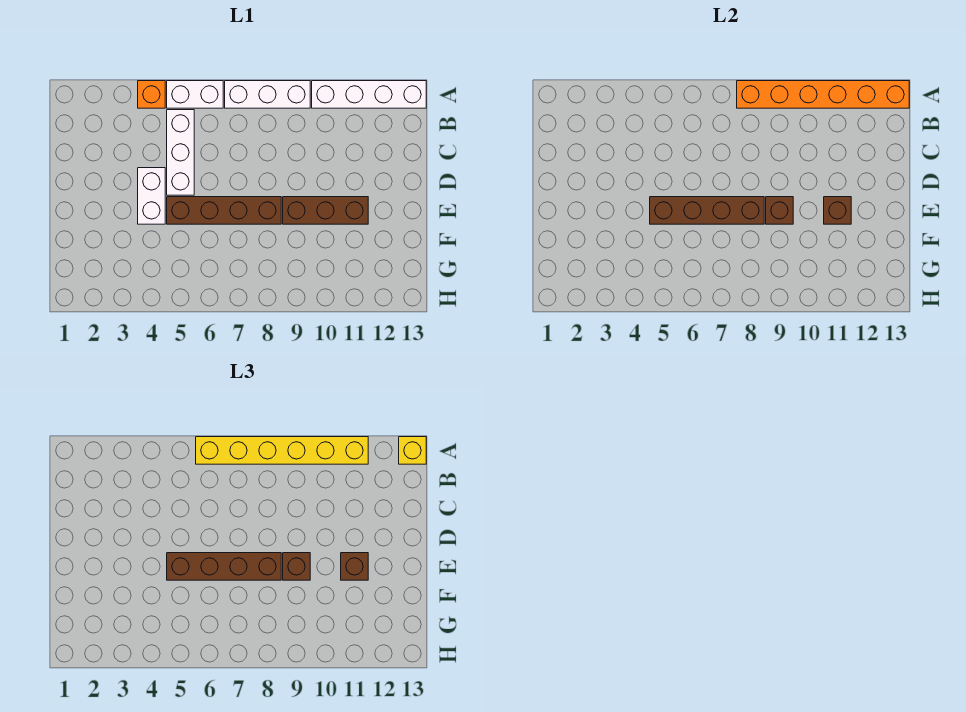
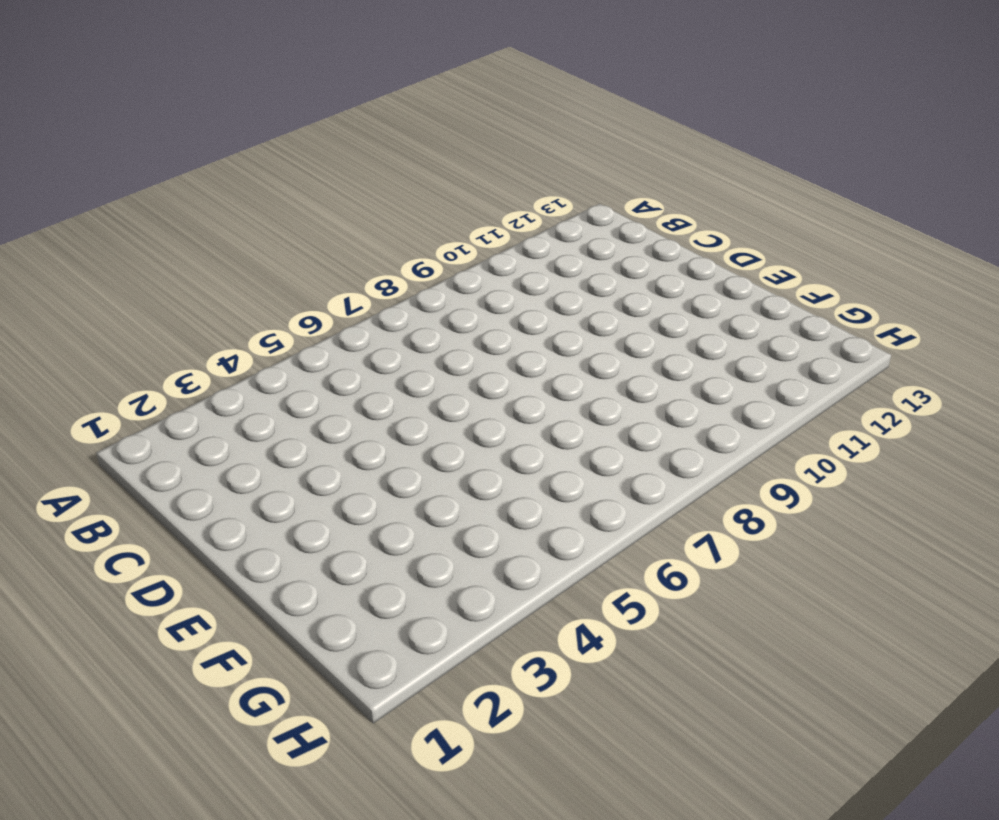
none -> orange 1x1 brick [138,81,165,108]
none -> white 1x2 brick [167,81,223,108]
none -> white 1x3 brick [225,81,310,108]

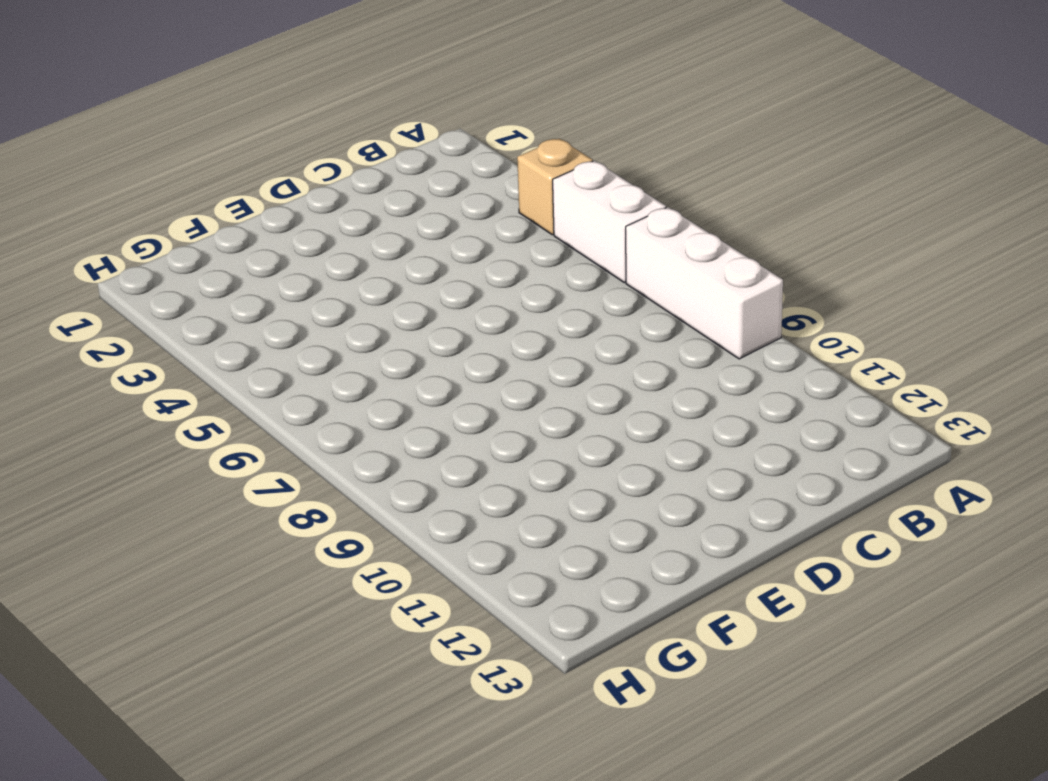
tan 1x1 brick [517,139,593,235] -> orange 1x1 brick [138,81,165,108]
none -> white 1x4 brick [312,81,426,108]
none -> white 1x3 brick [167,110,194,195]
none -> white 1x2 brick [138,168,165,224]

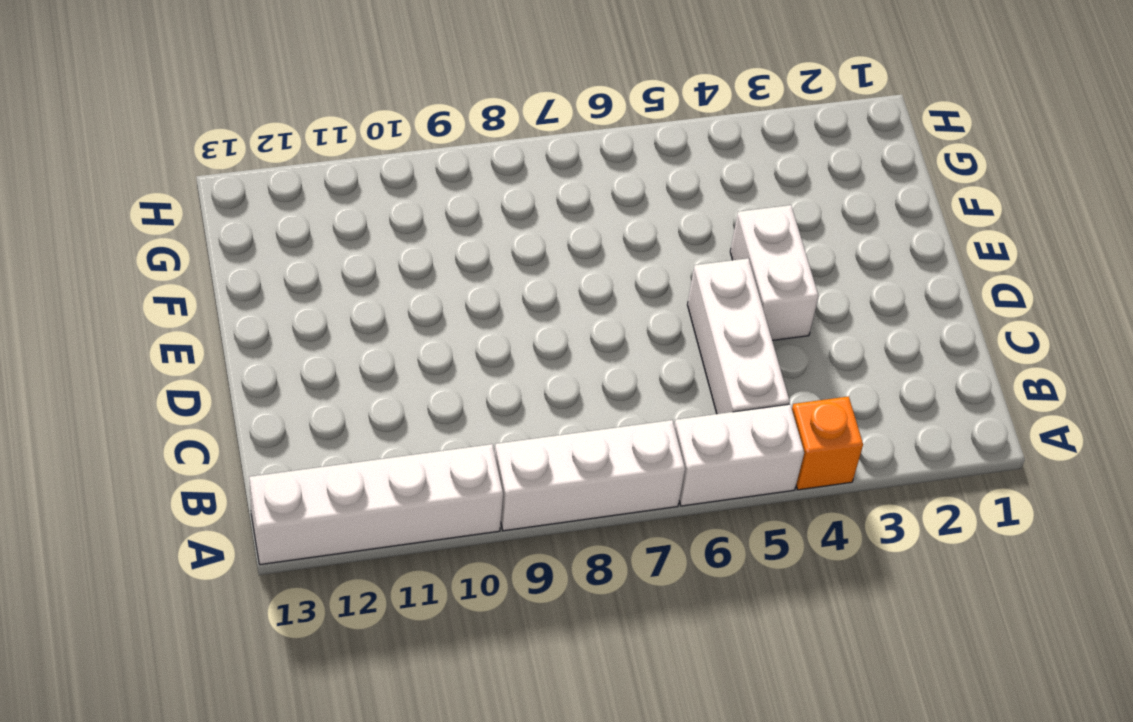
none -> brown 1x4 brick [167,197,281,224]
none -> brown 1x3 brick [283,197,368,224]
none -> orange 1x6 brick [737,81,909,108]

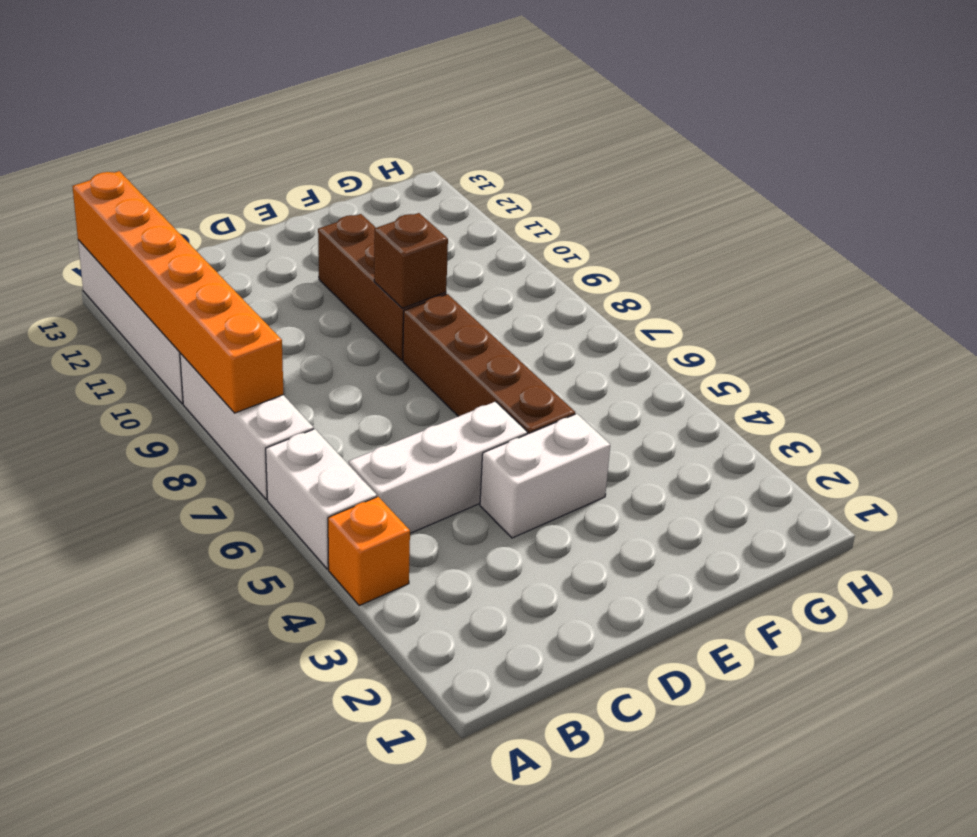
none -> brown 1x4 brick [650,197,764,224]
none -> brown 1x1 brick [824,197,851,224]
none -> yellow 1x6 brick [196,437,368,464]

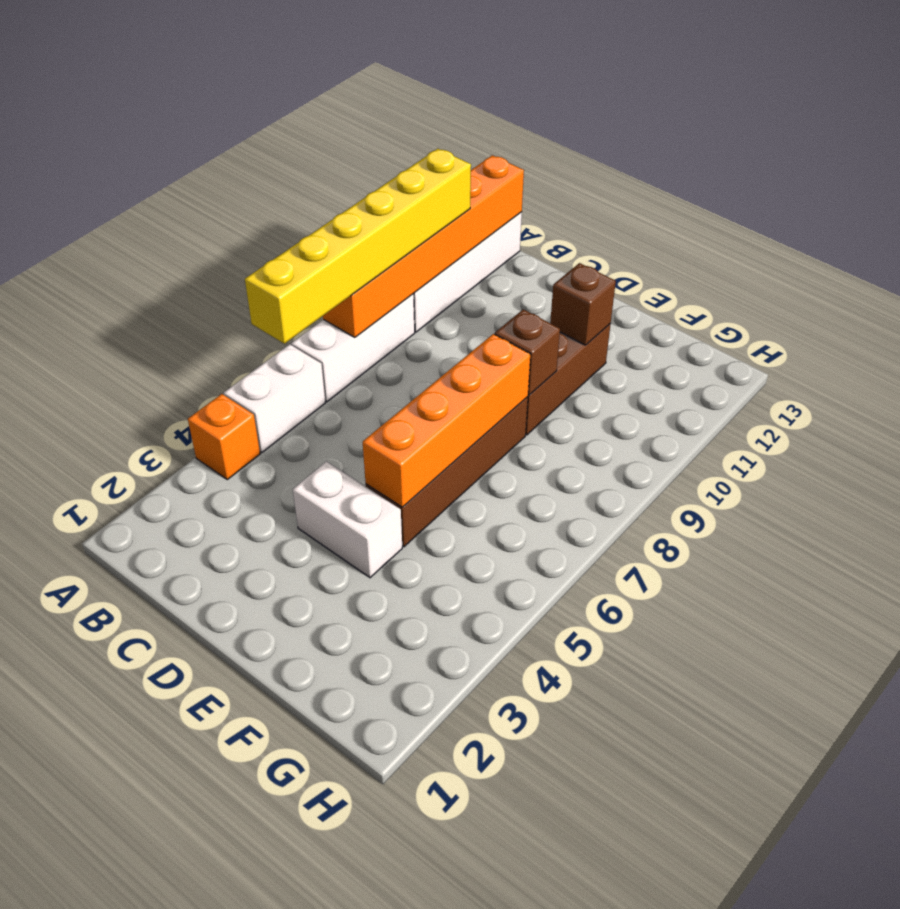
orange 1x4 brick [363,334,531,507] -> brown 1x4 brick [650,197,764,224]
none -> white 1x3 brick [167,110,194,195]
none -> yellow 1x1 brick [399,437,426,464]
none -> brown 1x4 brick [167,553,281,580]

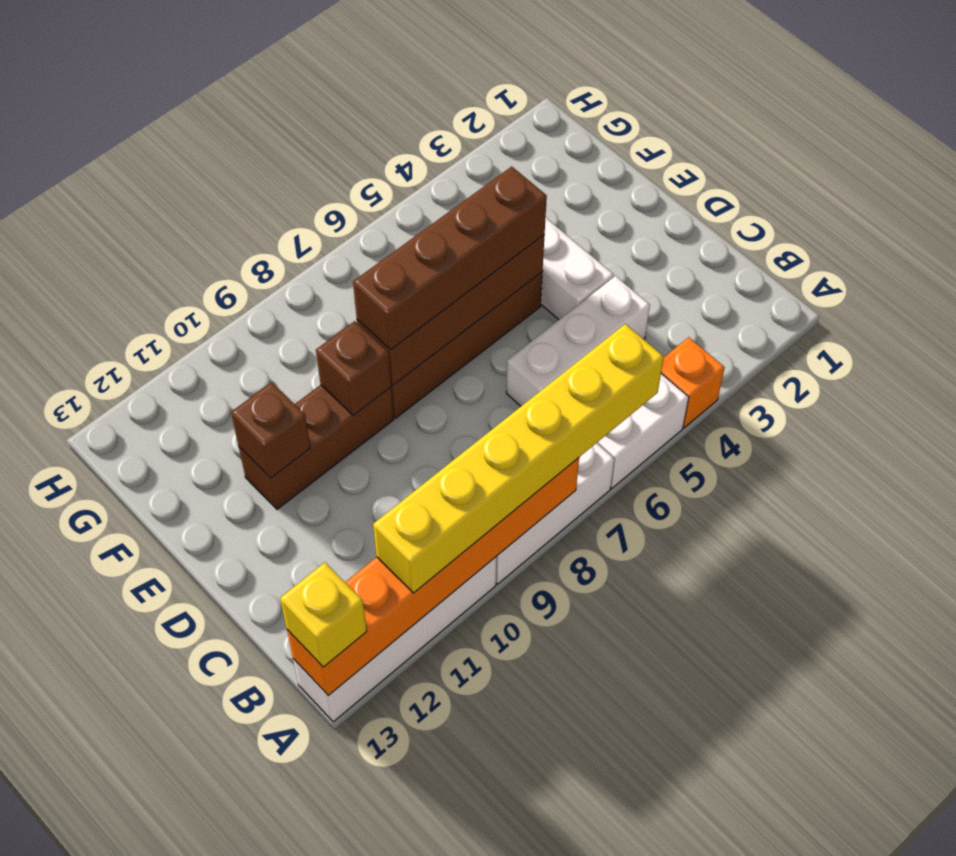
white 1x3 brick [506,276,650,406] -> white 1x3 brick turned to [167,110,194,195]
none -> brown 1x1 brick [283,553,310,580]
none -> brown 1x1 brick [341,553,368,580]

